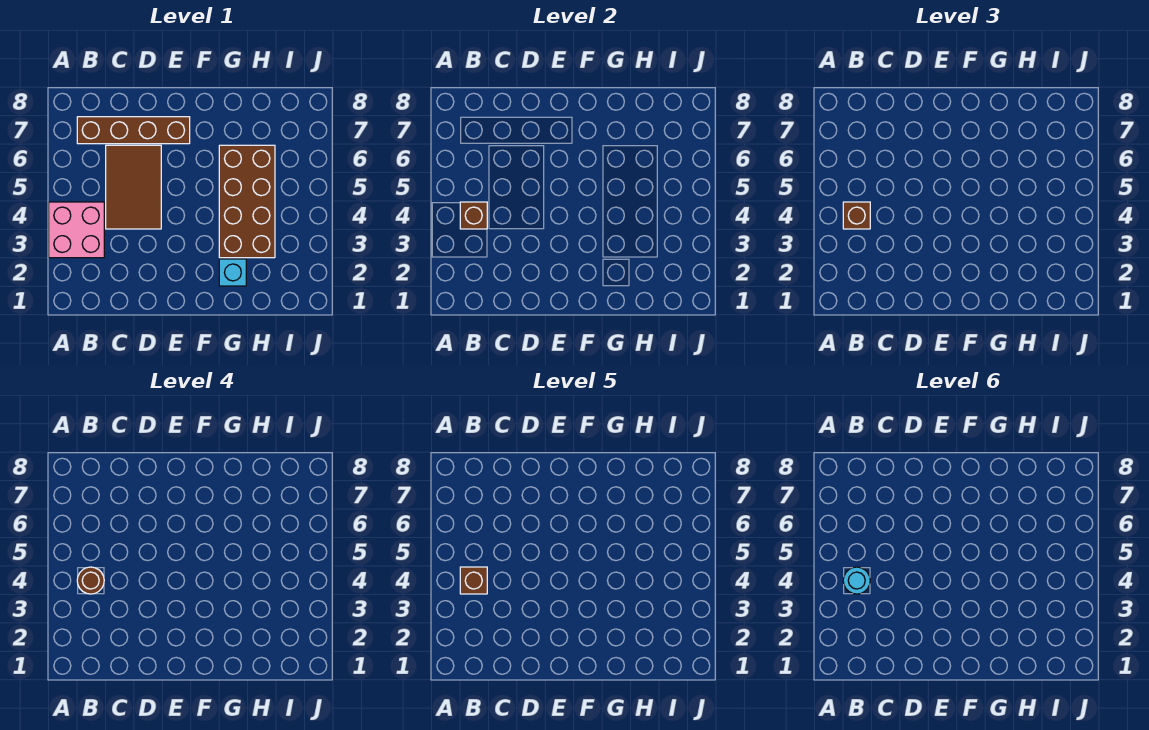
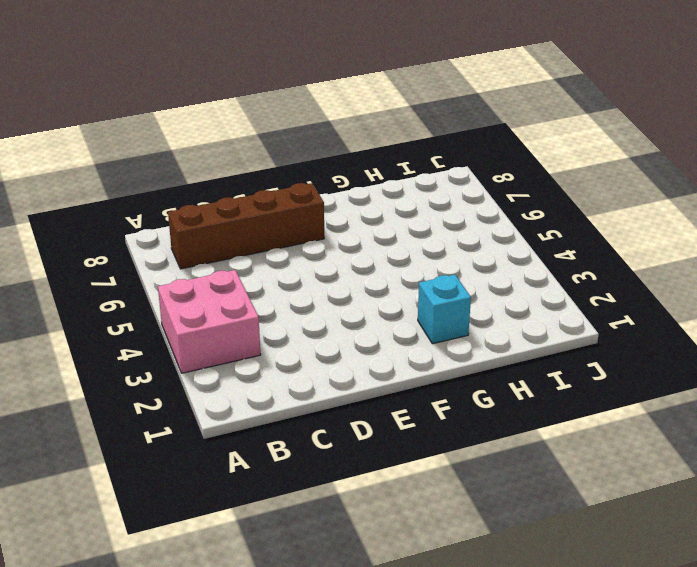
none -> brown 2x3 tile [106,145,161,229]
none -> brown 2x4 brick [219,145,275,258]

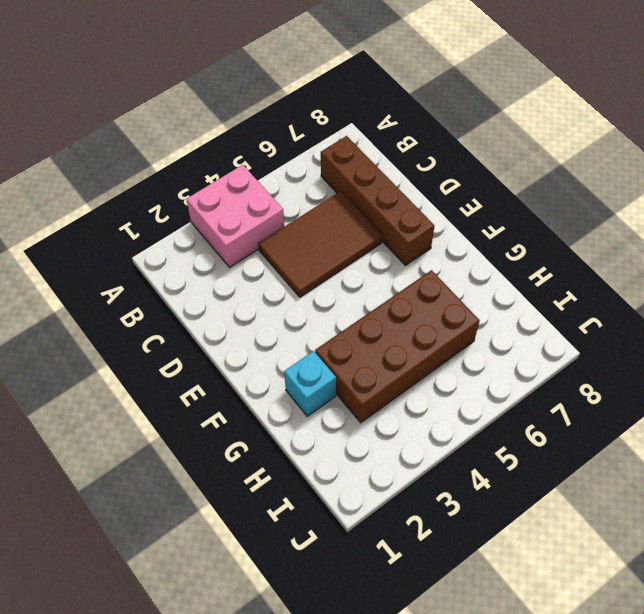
none -> brown 1x1 brick [460,202,487,229]
none -> brown 1x1 brick [843,202,870,229]

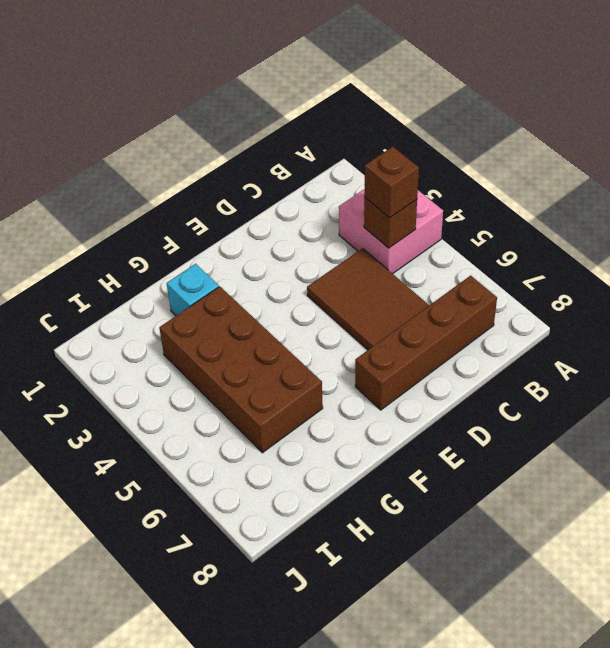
none -> brown 1x1 round brick [77,567,104,594]
none -> brown 1x1 brick [460,567,487,594]

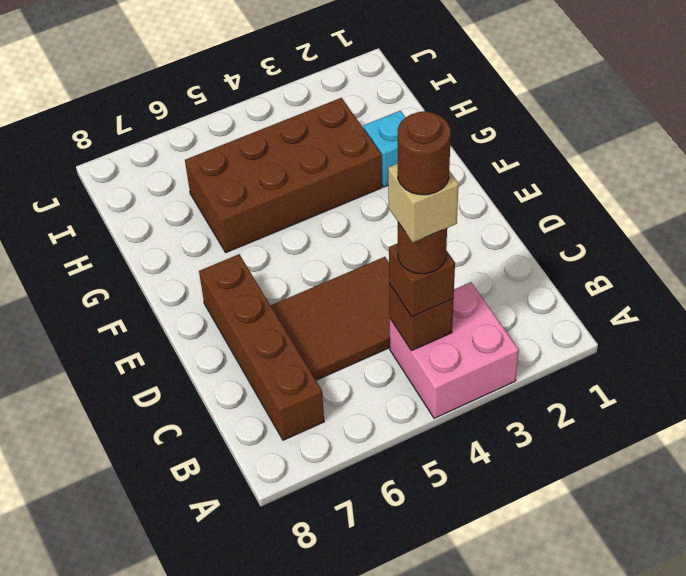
tan 1x1 brick [388,164,459,242] -> brown 1x1 brick [460,567,487,594]
brown 1x1 round brick [398,111,451,195] -> cyan 1x1 round brick [843,567,870,594]

